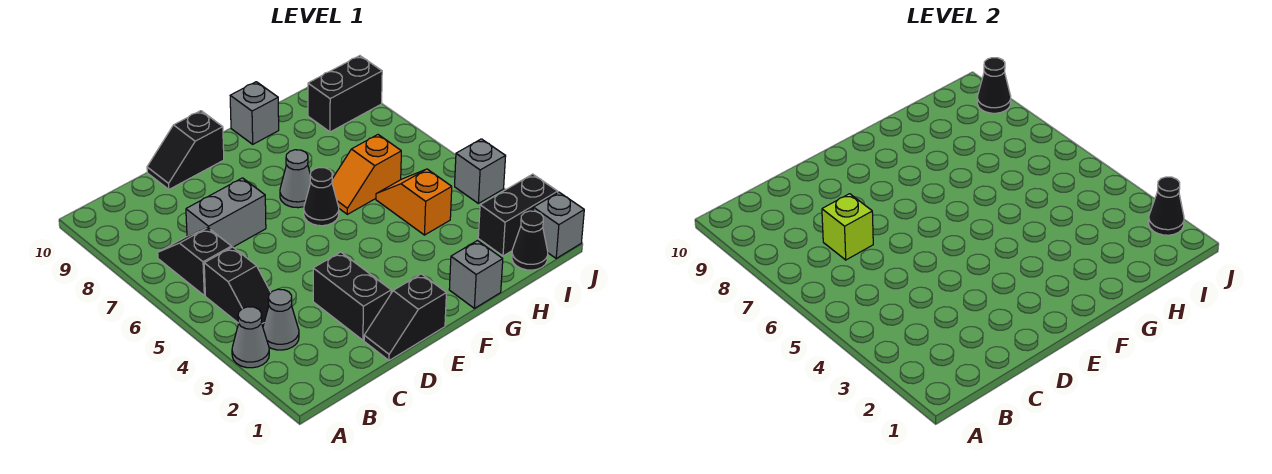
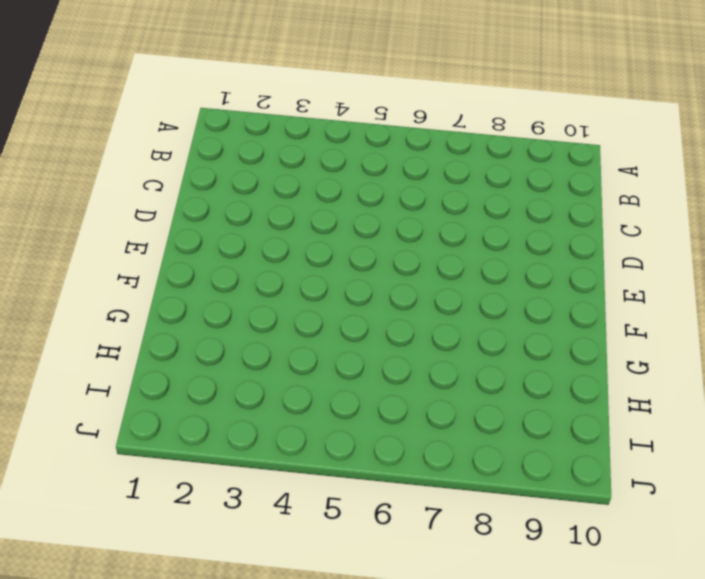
none -> grey 1x1 cone [232,307,269,368]
none -> grey 1x1 cone [263,289,299,350]
none -> black 1x2 slope [204,247,271,326]

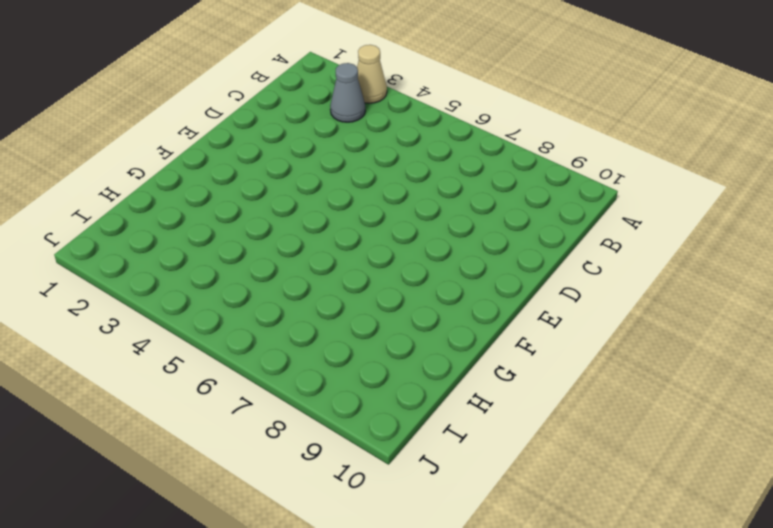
tan 1x1 cone [357,45,387,103] -> grey 1x1 cone [232,307,269,368]
none -> black 1x2 slope [204,247,271,326]
none -> black 1x2 slope [158,228,231,296]
none -> grey 1x2 brick [186,178,266,247]

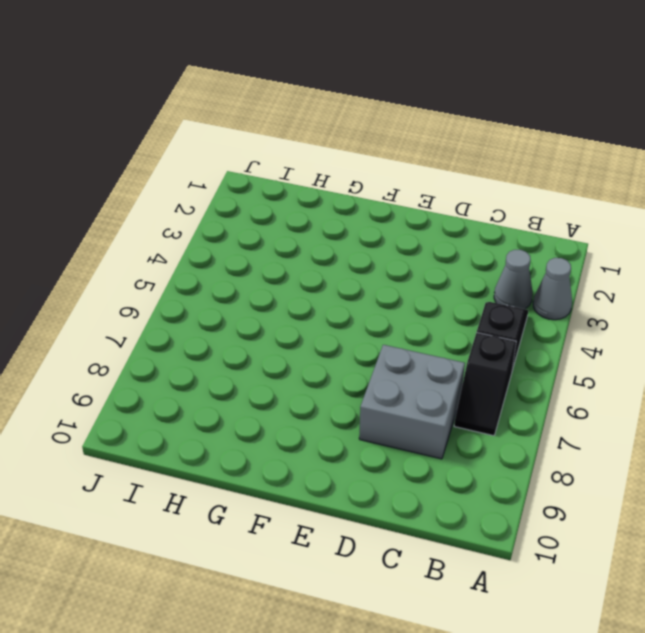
grey 2x2 brick [359,345,465,459] -> grey 1x2 brick [186,178,266,247]
none -> black 1x2 slope [364,274,446,360]
none -> black 1x2 brick [313,252,391,340]
none -> black 1x2 slope [147,111,224,189]

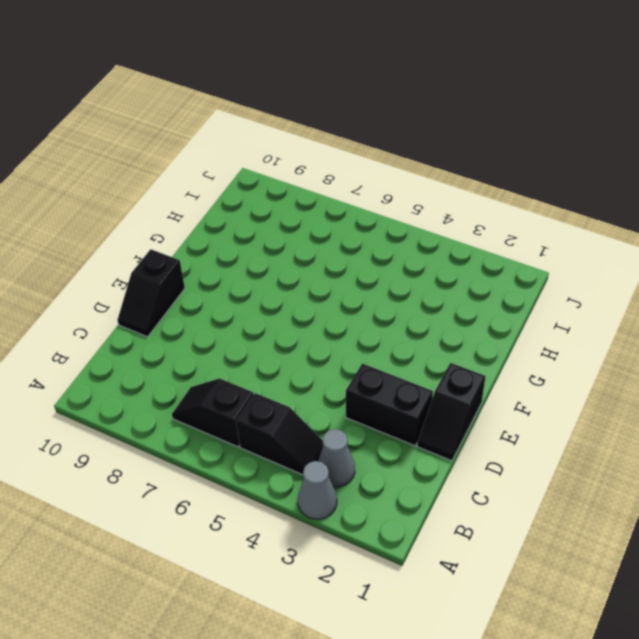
none -> grey 1x2 brick [186,178,266,247]
none -> black 1x1 cone [304,168,339,226]
none -> grey 1x1 cone [280,150,311,208]

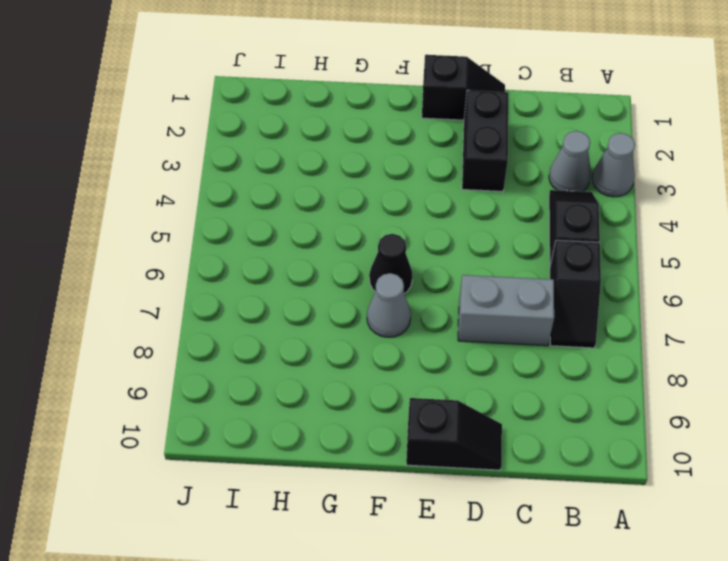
none -> grey 1x1 brick [449,241,503,308]
none -> orange 1x2 slope [332,135,401,214]
none -> grey 1x1 brick [230,82,279,144]

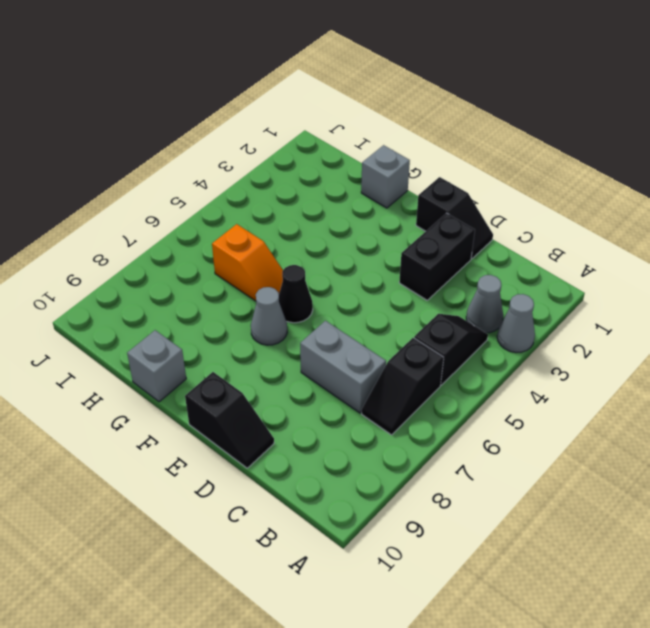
none -> orange 1x2 slope [376,169,452,235]
none -> black 1x1 cone [512,211,548,270]
none -> black 1x2 brick [478,174,558,256]

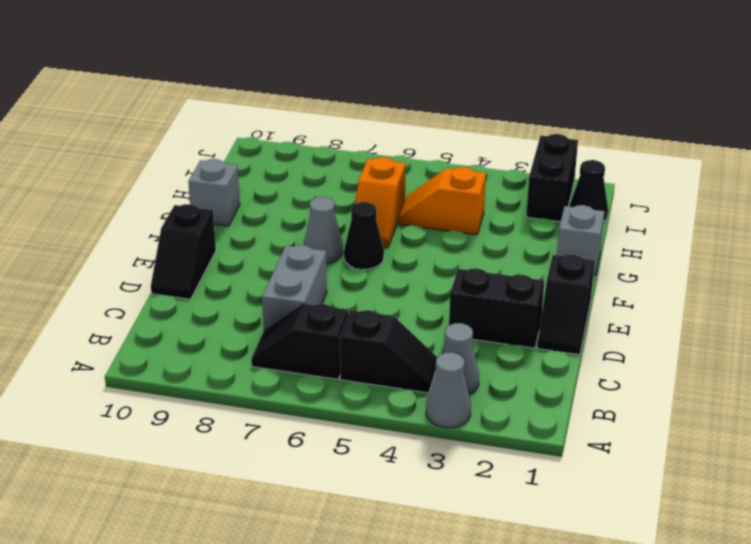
none -> black 1x2 brick [308,56,382,132]
none -> grey 1x1 brick [533,192,584,258]
none -> grey 1x1 brick [455,139,506,203]

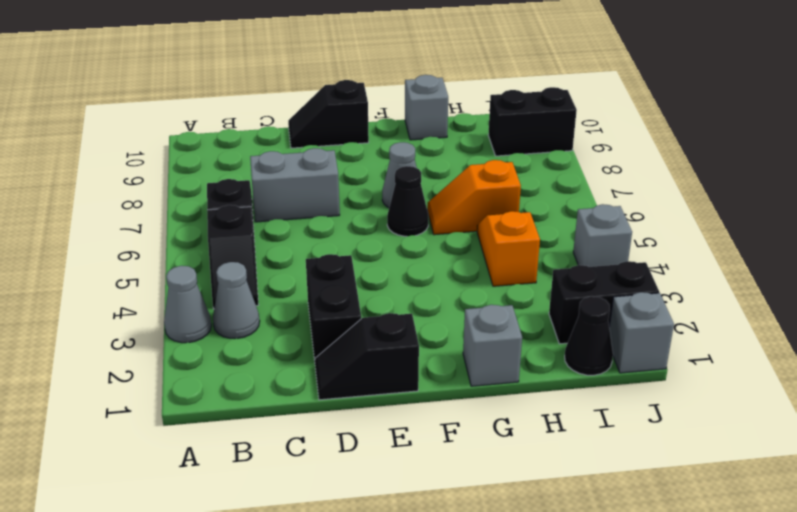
none -> lime 1x1 brick [822,194,873,260]
none -> black 1x1 cone [1149,177,1184,235]
none -> black 1x1 cone [977,58,1011,113]

